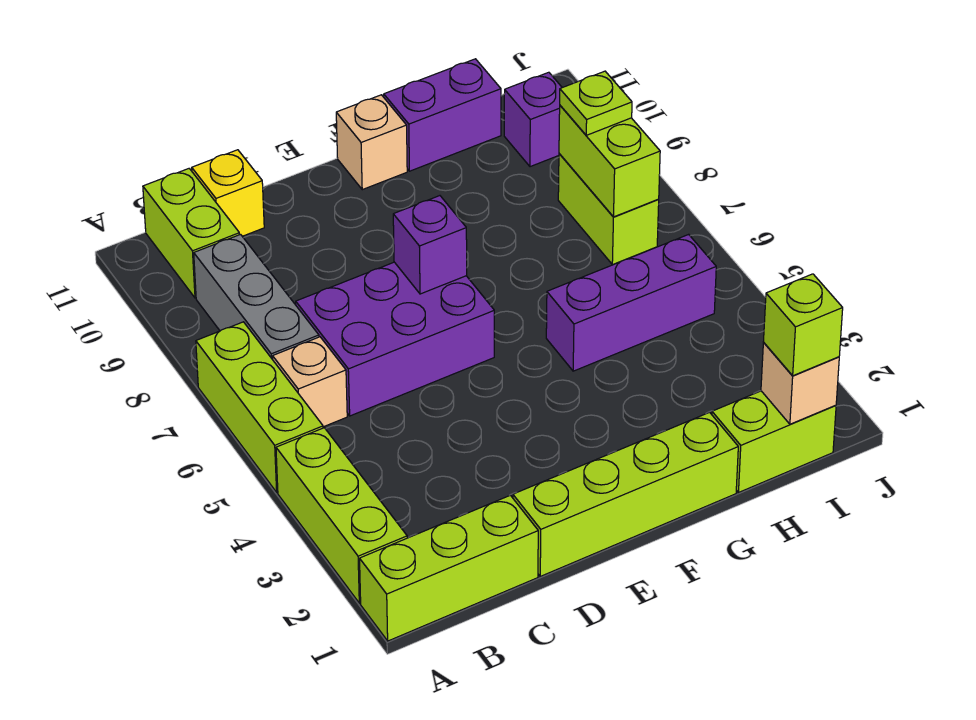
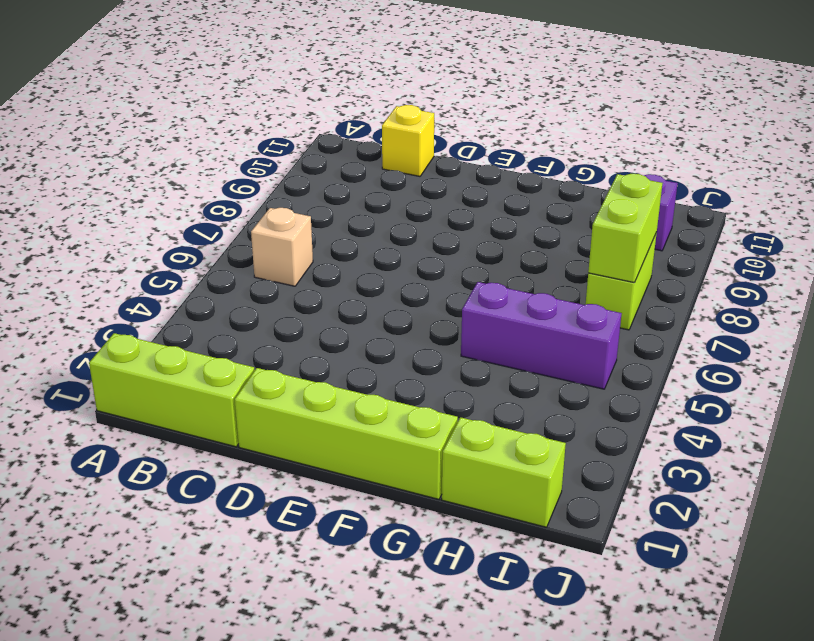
none -> lime 1x3 brick [276,428,407,603]
none -> lime 1x3 brick [196,322,323,492]
none -> grey 1x3 brick [194,235,319,360]

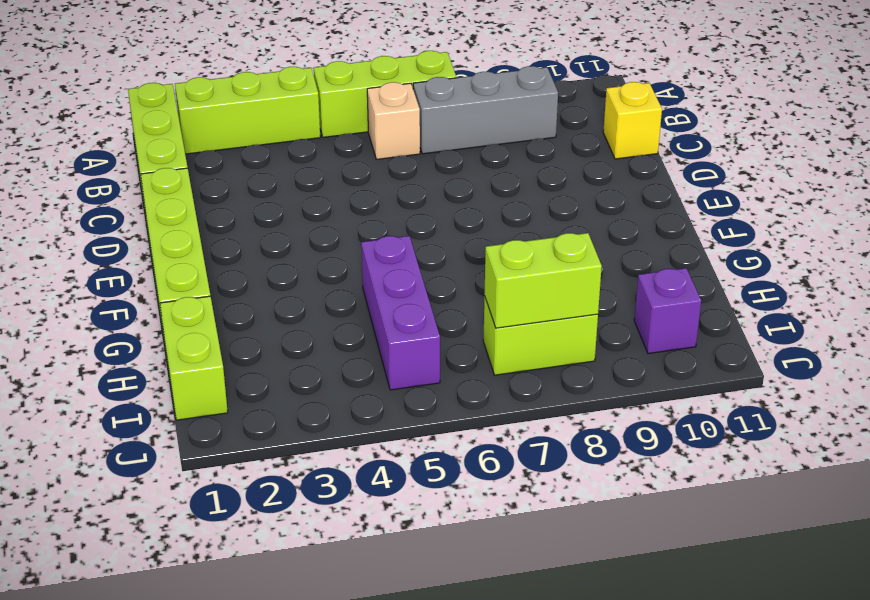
none -> lime 1x2 brick [143,169,240,298]
none -> purple 2x3 brick [296,262,494,416]
none -> tan 1x1 brick [336,95,407,190]

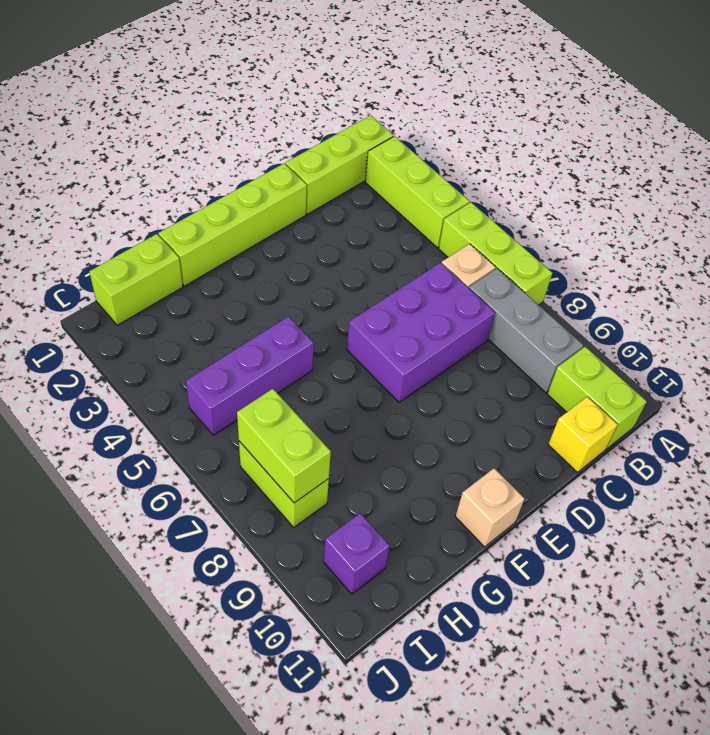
none -> purple 1x2 brick [384,59,501,171]
none -> purple 1x1 brick [393,196,467,294]
none -> tan 1x1 brick [761,343,839,424]

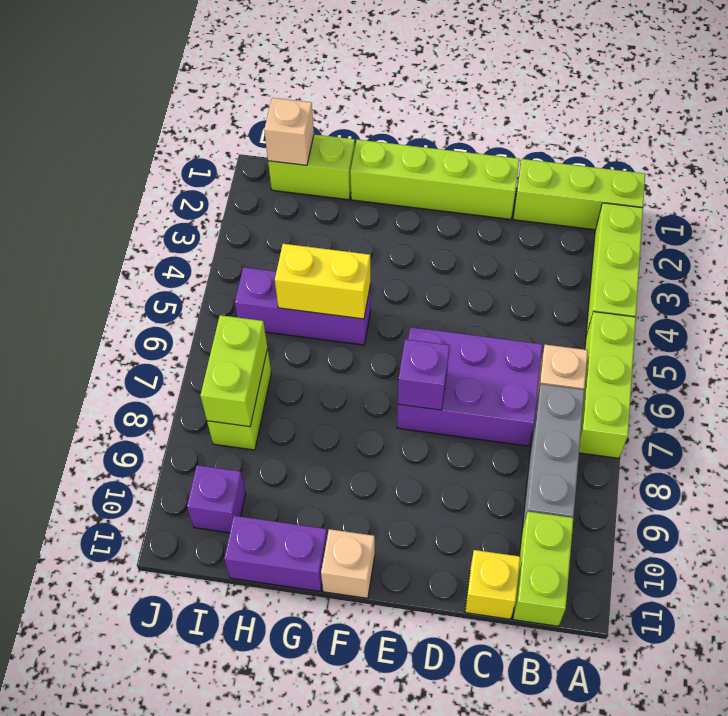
yellow 1x2 brick [275,244,371,319] -> none
none -> lime 1x1 brick [763,274,843,376]
none -> lime 1x1 plate [560,71,632,135]

